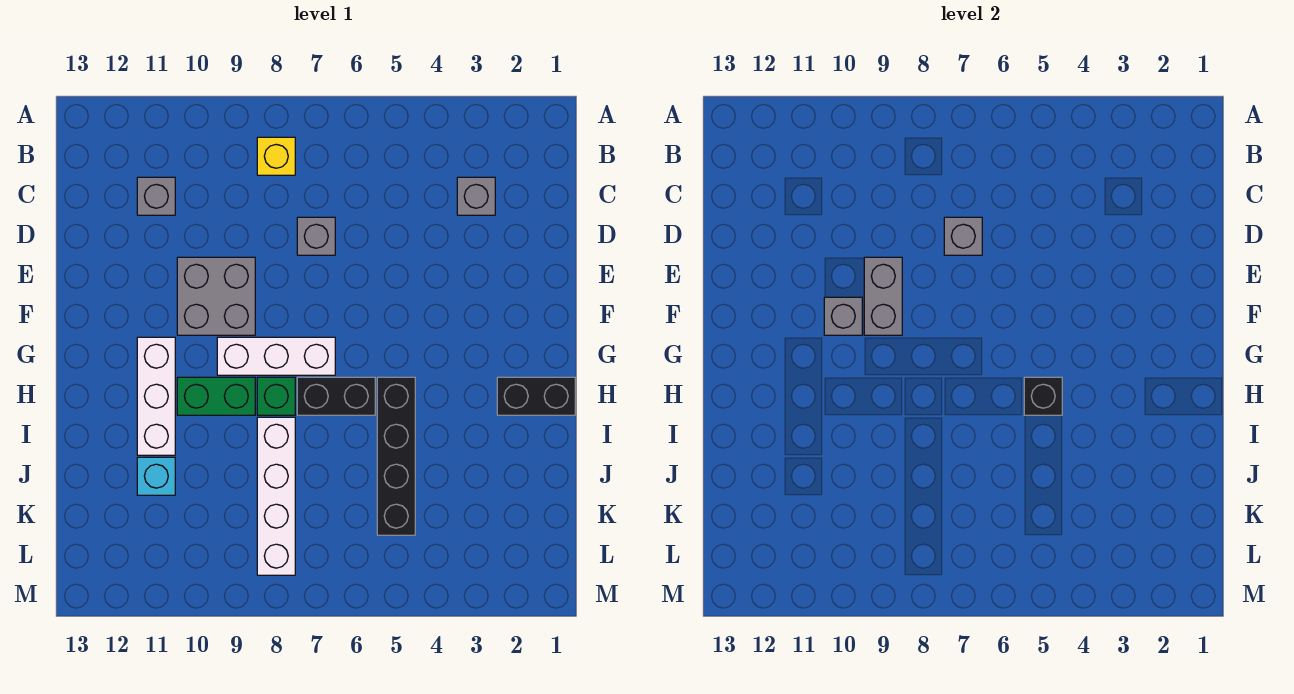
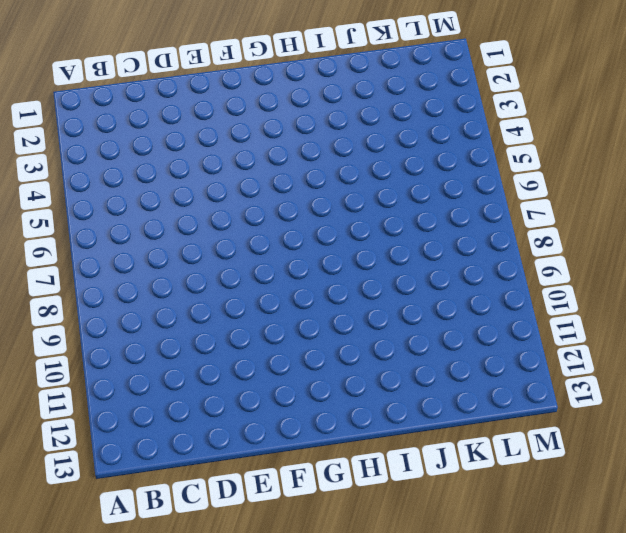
none -> yellow 1x1 brick [257,137,295,175]
none -> grey 1x1 brick [457,177,495,215]
none -> grey 1x1 brick [137,177,175,215]

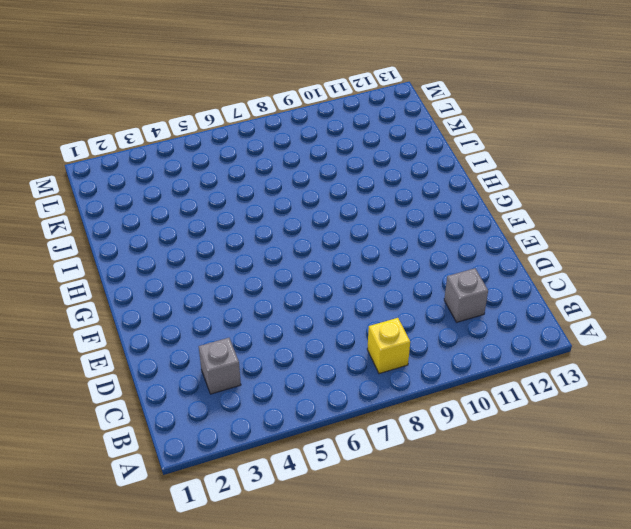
none -> grey 1x1 brick [297,217,335,255]
none -> grey 2x2 brick [177,257,255,335]
none -> white 1x3 brick [217,337,335,375]

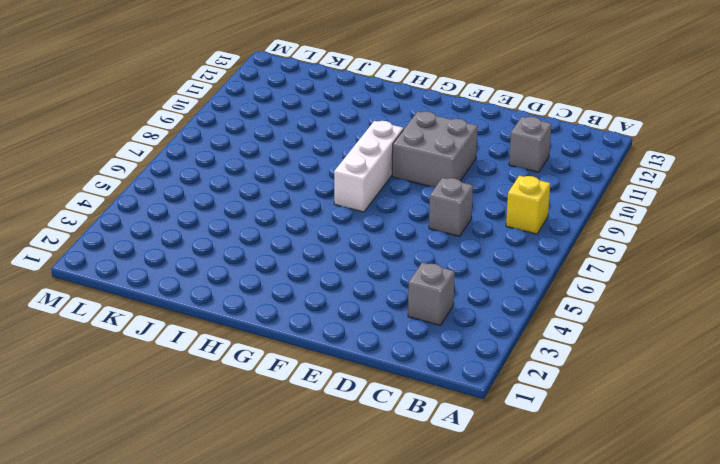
none -> white 1x3 brick [137,337,175,455]
none -> black 1x2 brick [497,377,575,415]
none -> black 1x4 brick [377,377,415,535]

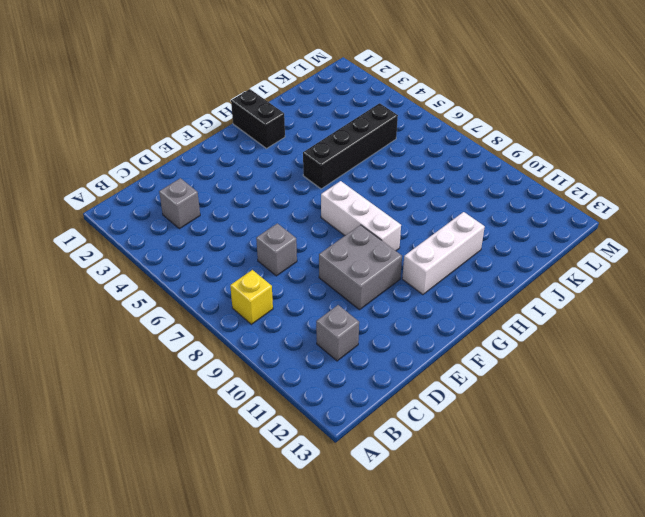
none -> black 1x2 brick [297,377,375,415]
none -> green 1x1 brick [257,377,295,415]
none -> green 1x2 brick [177,377,255,415]

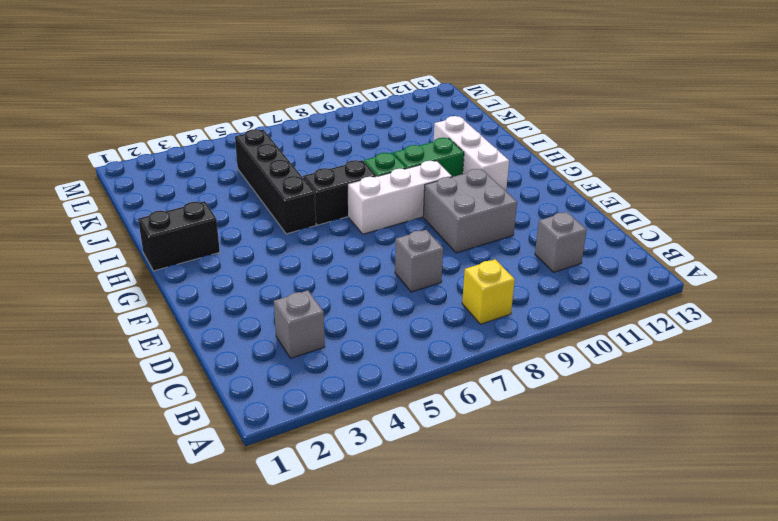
none -> white 1x4 brick [257,417,295,575]
none -> cyan 1x1 brick [137,457,175,495]
none -> grey 1x1 brick [944,217,982,255]

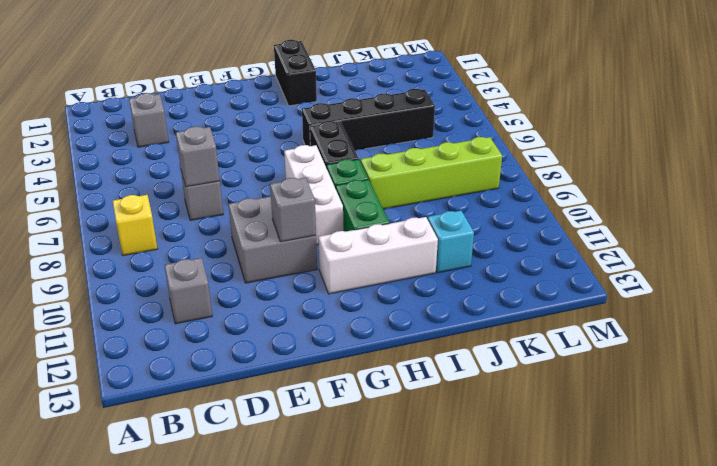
lime 1x4 brick [361,137,502,209] -> white 1x4 brick [257,417,295,575]
none -> grey 1x2 brick [864,257,902,335]
none -> black 1x1 brick [1024,377,1062,415]

